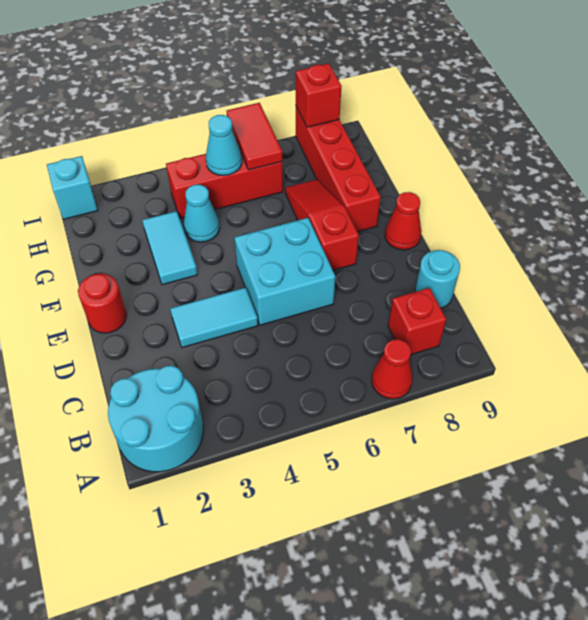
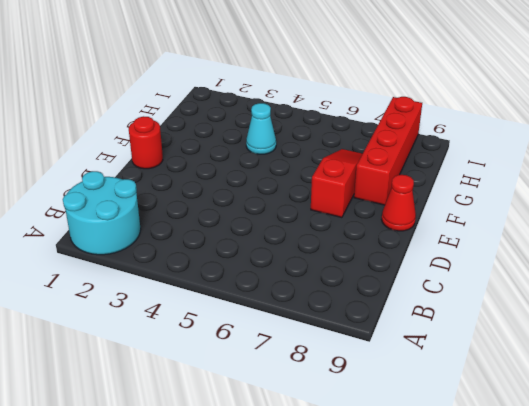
none -> red 1x1 cone [372,339,413,399]
none -> red 1x1 brick [388,288,446,355]
none -> cyan 1x1 round brick [415,250,460,308]

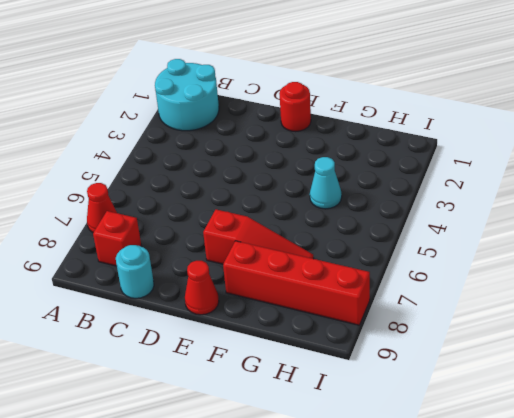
none -> cyan 1x2 tile [170,287,258,348]
none -> cyan 2x2 brick [234,218,335,325]
none -> cyan 1x2 tile [142,211,198,285]

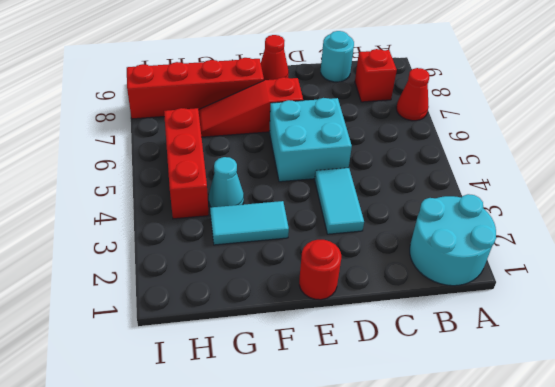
none -> cyan 1x1 brick [47,156,98,219]
none -> cyan 1x1 cone [206,115,242,176]
none -> red 1x2 tile [227,103,283,170]

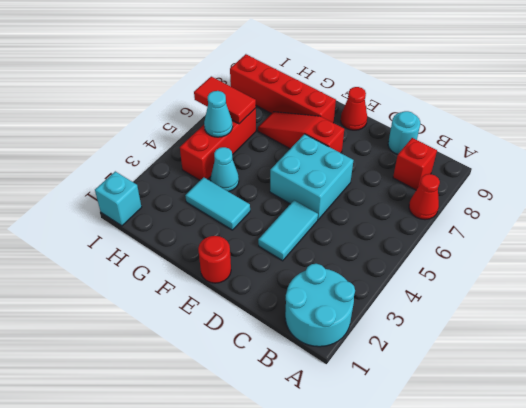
none -> red 1x1 brick [296,64,342,127]

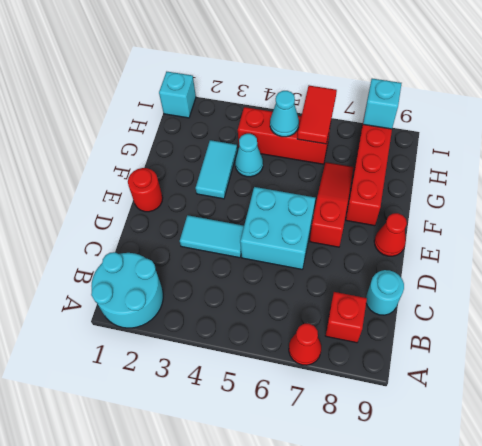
cyan 1x1 brick [363,79,402,129] -> red 1x1 brick [296,64,342,127]

